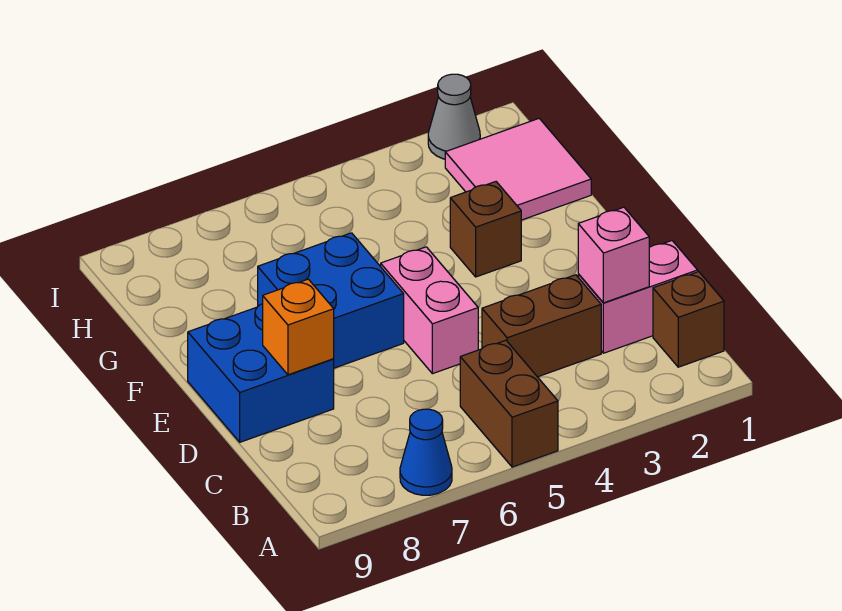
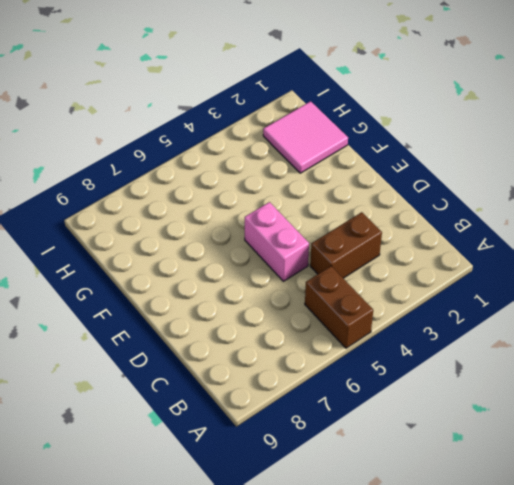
none -> blue 1x1 cone [400,409,452,495]
none -> brown 1x1 brick [653,272,724,367]
none -> pink 1x2 brick [578,241,698,353]

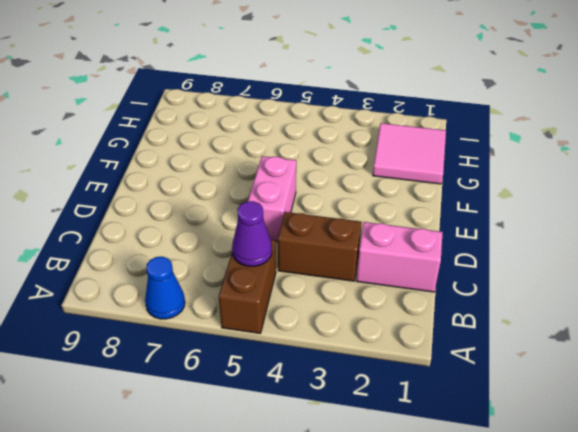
purple 1x1 cone [232,201,272,266] -> none
none -> brown 1x1 brick [653,272,724,367]
none -> blue 2x2 brick [188,304,334,442]
none -> blue 2x2 brick [258,233,404,368]

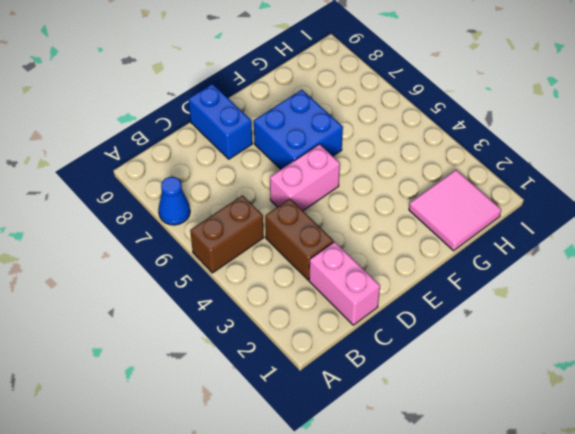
blue 1x2 brick [189,84,252,159] -> blue 2x2 brick [188,304,334,442]
none -> brown 1x1 brick [653,272,724,367]
none -> brown 1x1 brick [450,182,521,277]
none -> grey 1x1 cone [428,74,480,159]

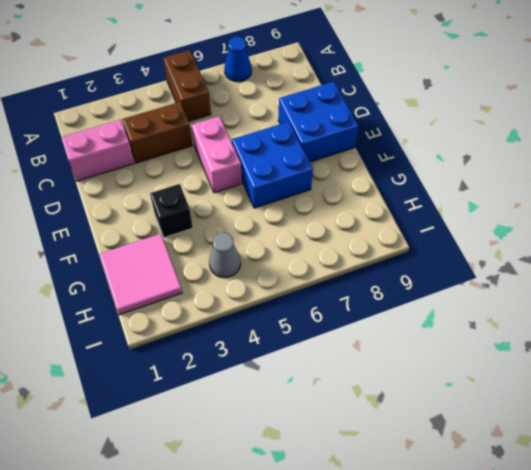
black 1x1 brick [150,184,193,238] -> brown 1x1 brick [450,182,521,277]
grey 1x1 cone [209,233,241,278] -> grey 1x1 cone moved to [428,74,480,159]
none -> brown 1x1 brick [653,272,724,367]
none -> pink 1x1 brick [578,207,649,303]
none -> orange 1x1 brick [263,279,334,375]

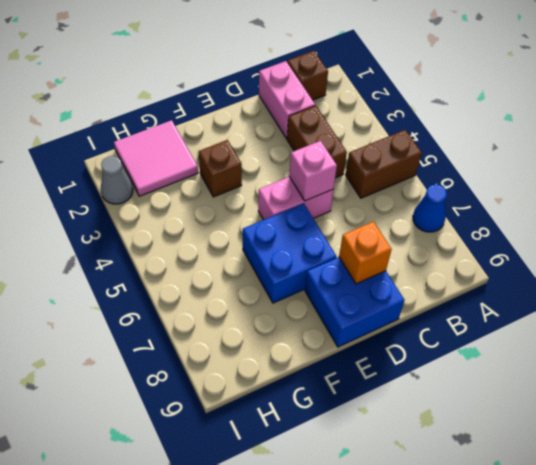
pink 1x1 brick [289,141,337,201] -> pink 1x1 brick moved to [578,207,649,303]

